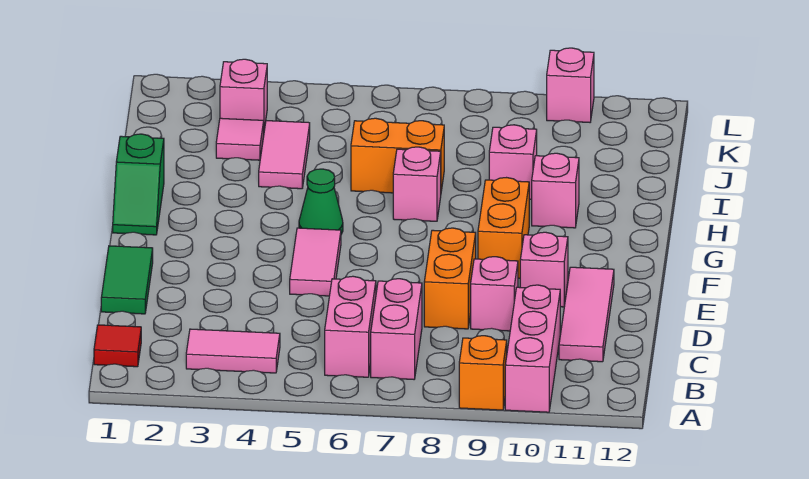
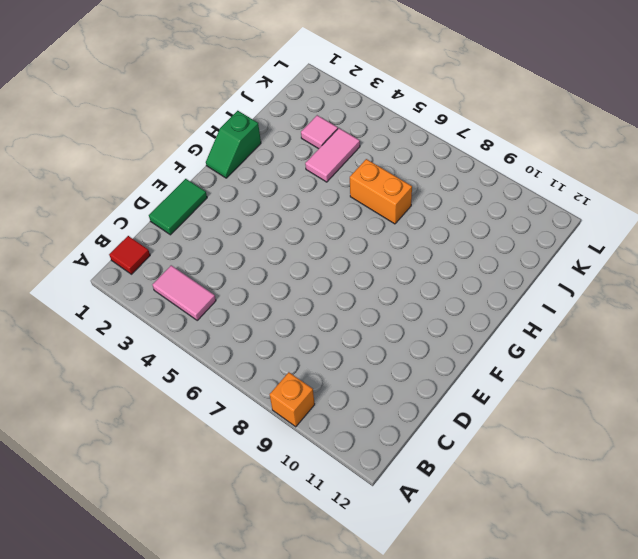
none -> pink 1x3 brick [505,285,560,412]
none -> pink 1x2 brick [325,276,376,377]
none -> pink 1x2 brick [371,279,422,379]

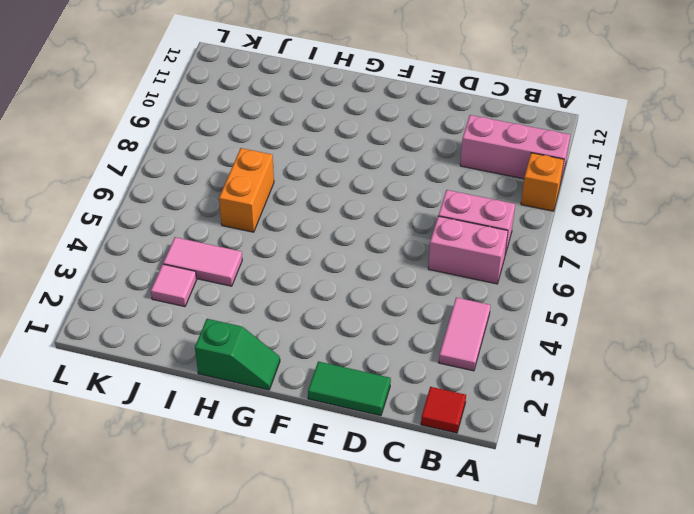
none -> pink 1x3 tile [559,267,614,362]
none -> orange 1x2 brick [424,228,476,329]
none -> pink 1x1 brick [471,257,518,331]

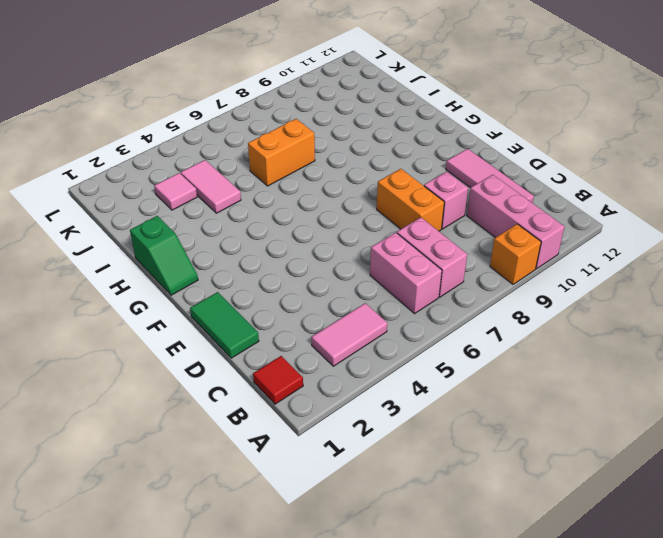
none -> pink 1x2 tile [290,228,341,296]
none -> pink 1x1 brick [520,232,568,307]
none -> orange 1x2 brick [478,178,529,278]

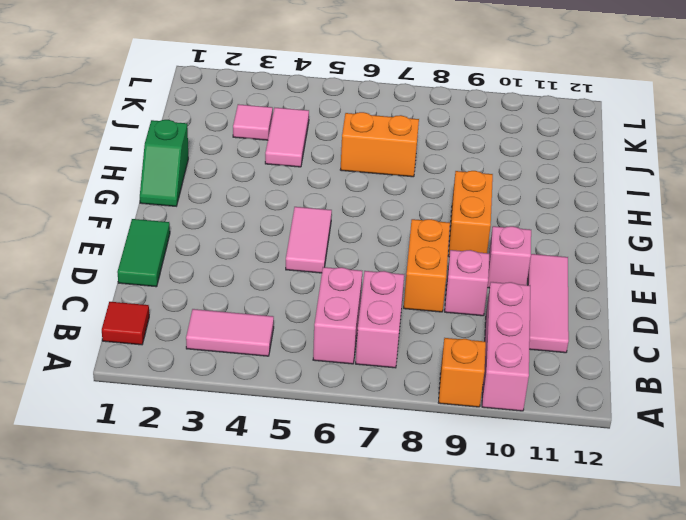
none -> green 1x1 cone [299,169,343,234]
none -> pink 1x1 brick [393,147,441,221]
none -> pink 1x1 brick [532,153,579,228]

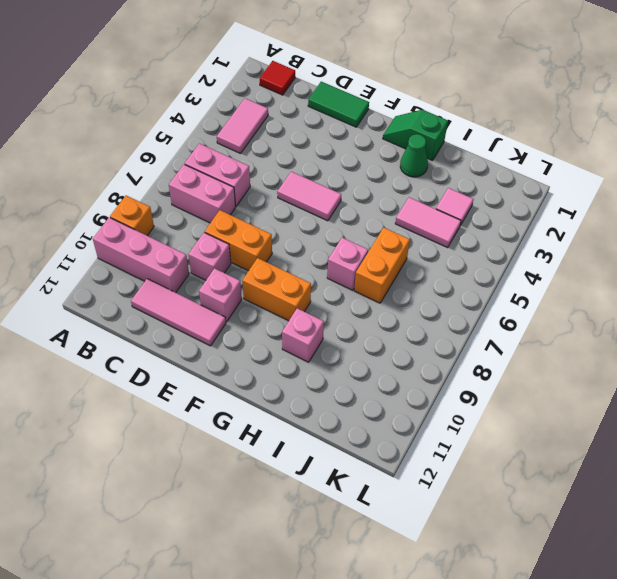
green 1x1 cone [400,134,428,177] -> green 1x1 cone moved to [299,169,343,234]
none -> pink 1x1 brick [489,125,537,199]
none -> pink 1x1 brick [220,59,267,130]
none -> pink 1x1 brick [547,48,594,122]

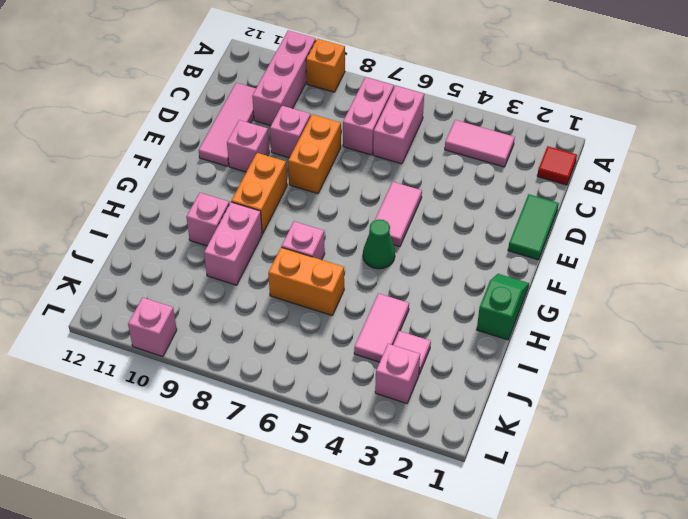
pink 1x2 brick [204,202,262,285] -> pink 1x1 brick [489,125,537,199]

